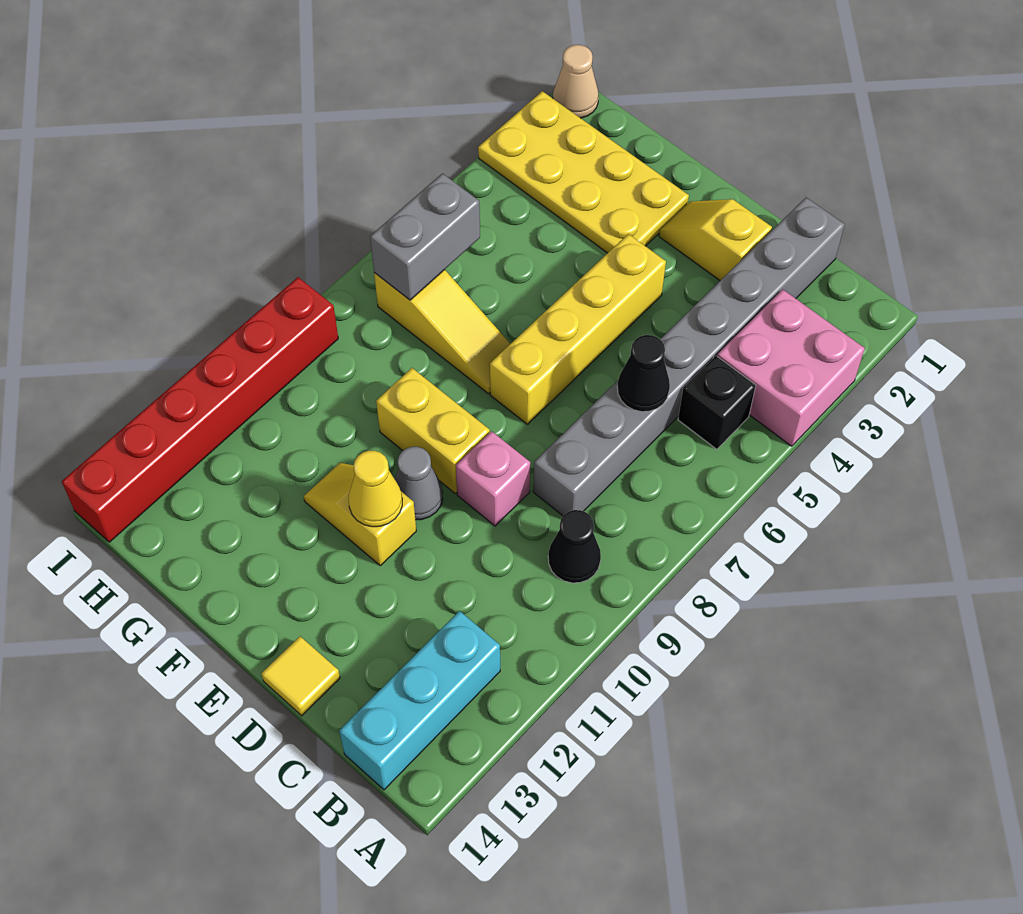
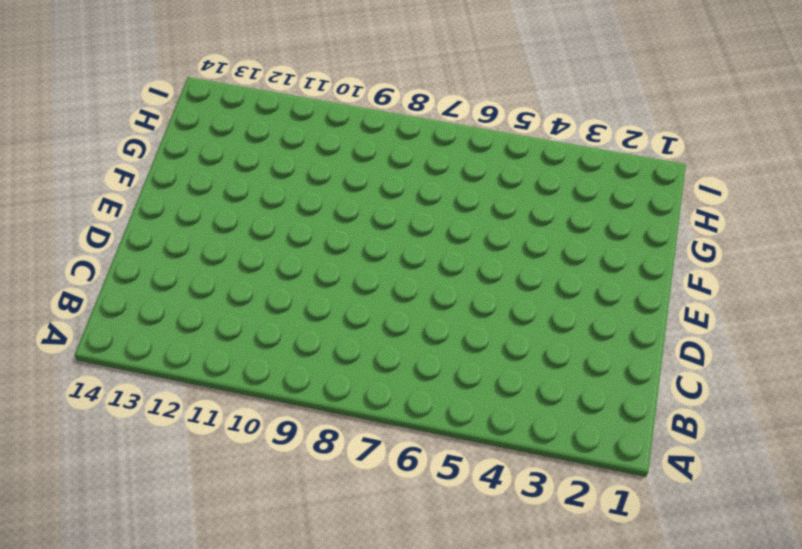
none -> pink 2x2 brick [717,289,865,446]
none -> black 1x1 brick [678,356,756,449]
none -> black 1x1 cone [548,510,601,583]

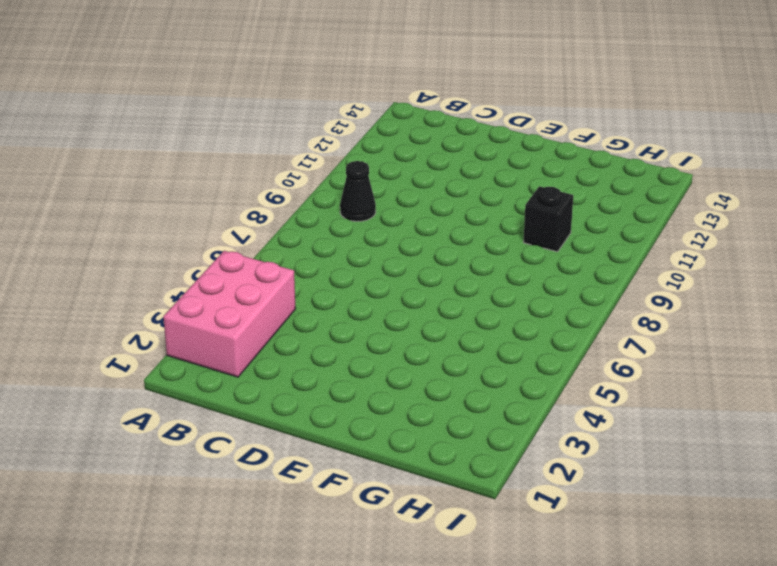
pink 2x3 brick [163,251,296,377] -> pink 2x2 brick [717,289,865,446]
black 1x1 brick [523,186,573,252] -> black 1x1 brick moved to [678,356,756,449]
none -> cyan 1x3 brick [339,611,500,790]
none -> grey 1x8 brick [533,198,845,516]
none -> yellow 1x2 slope [659,199,772,280]

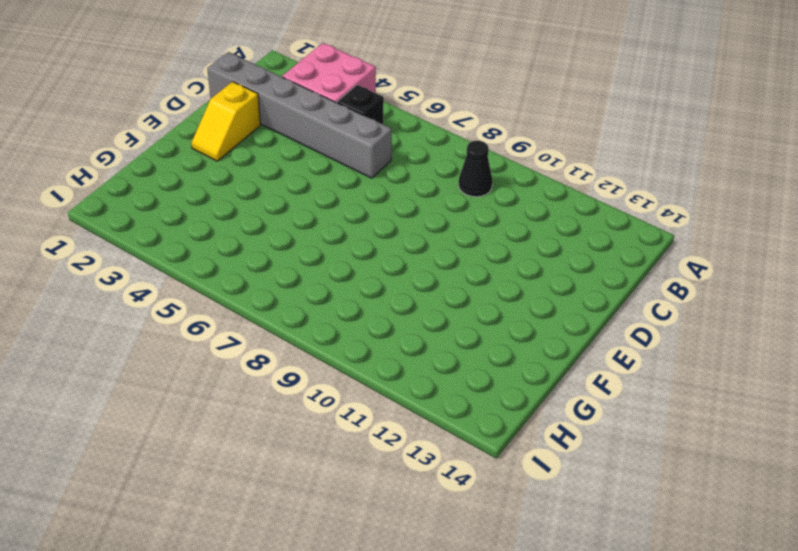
grey 1x6 brick [207,52,392,178] -> grey 1x8 brick [533,198,845,516]
none -> cyan 1x3 brick [339,611,500,790]
none -> pink 1x1 brick [456,431,530,526]
none -> yellow 1x1 tile [261,636,340,716]

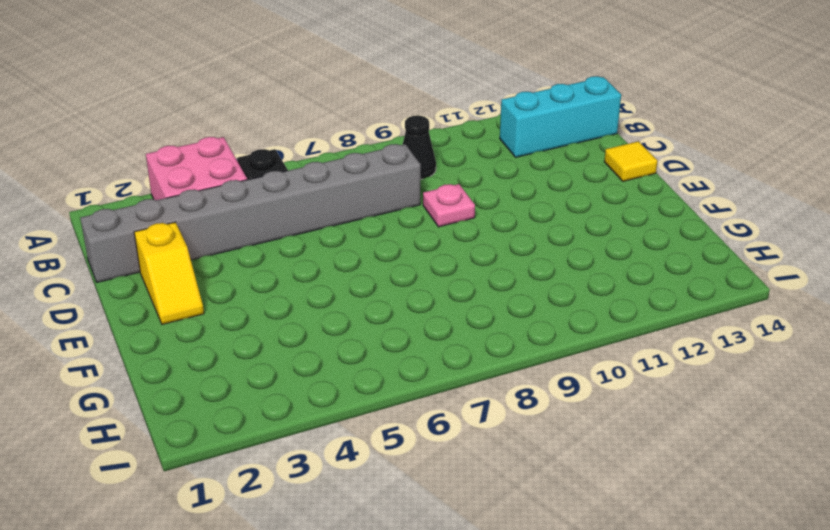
pink 1x1 plate [423,184,475,227] -> pink 1x1 brick [456,431,530,526]
none -> yellow 1x4 brick [490,234,666,424]
none -> yellow 1x2 brick [376,368,490,493]
none -> grey 1x1 cone [395,447,443,520]

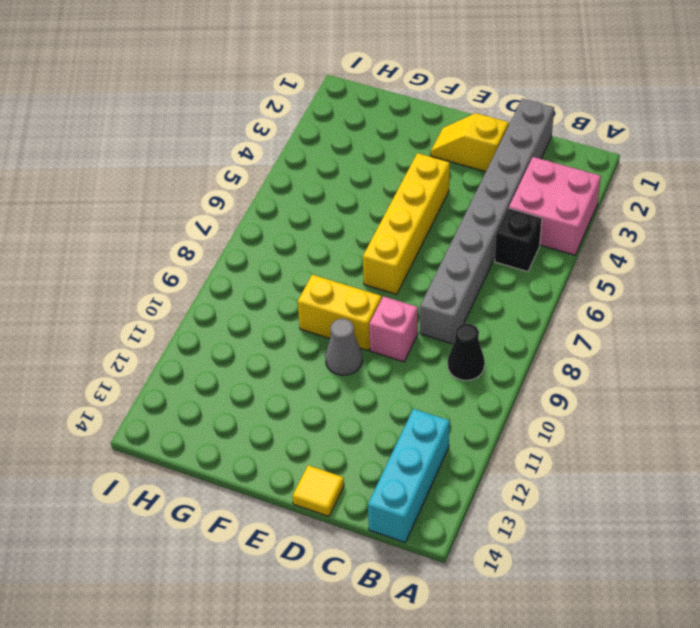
none -> yellow 1x2 slope [304,463,416,566]
none -> yellow 2x4 plate [478,91,689,253]
none -> yellow 1x3 slope [374,270,510,394]

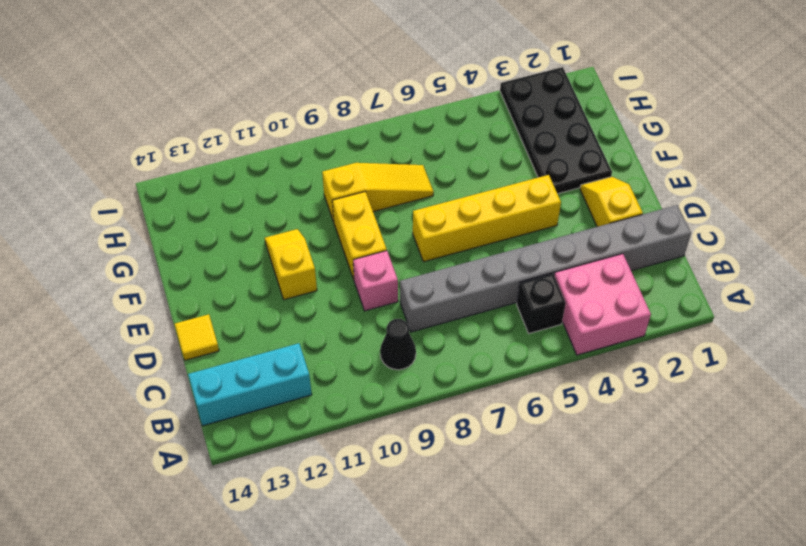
black 2x4 plate [500,67,612,194] -> yellow 2x4 plate [478,91,689,253]
yellow 1x3 slope [322,163,434,222] -> yellow 1x3 slope turned to [374,270,510,394]
none -> grey 1x1 cone [395,447,443,520]
none -> tan 1x1 cone [553,45,599,118]
none -> red 1x6 brick [62,277,338,542]

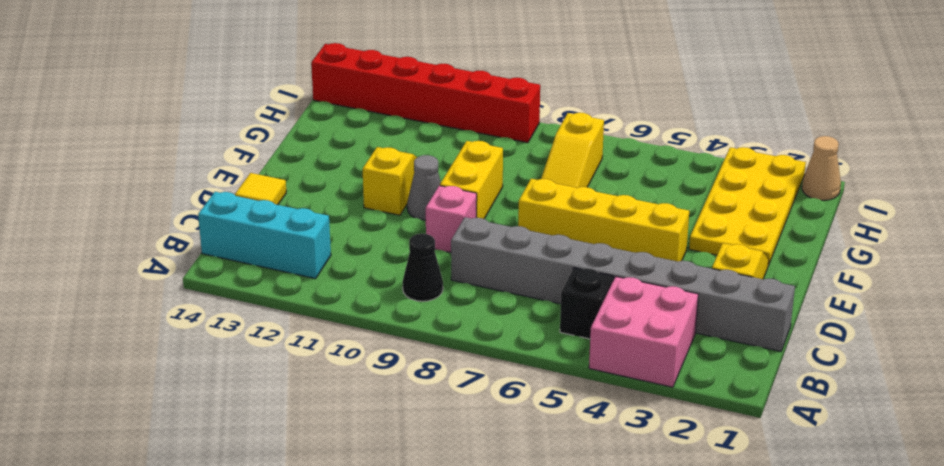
none -> black 1x1 cone [617,335,670,412]
none -> yellow 1x1 cone [349,451,402,527]
none -> grey 1x2 brick [370,173,480,300]

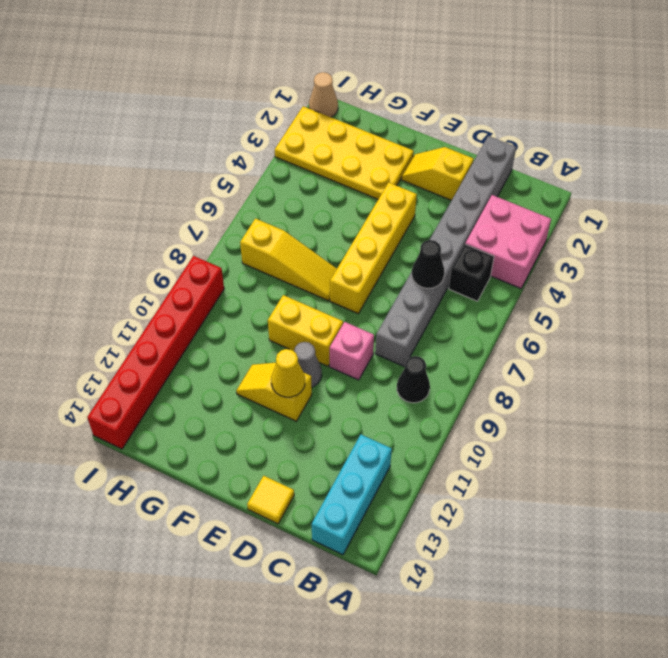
none -> grey 1x2 brick [370,173,480,300]

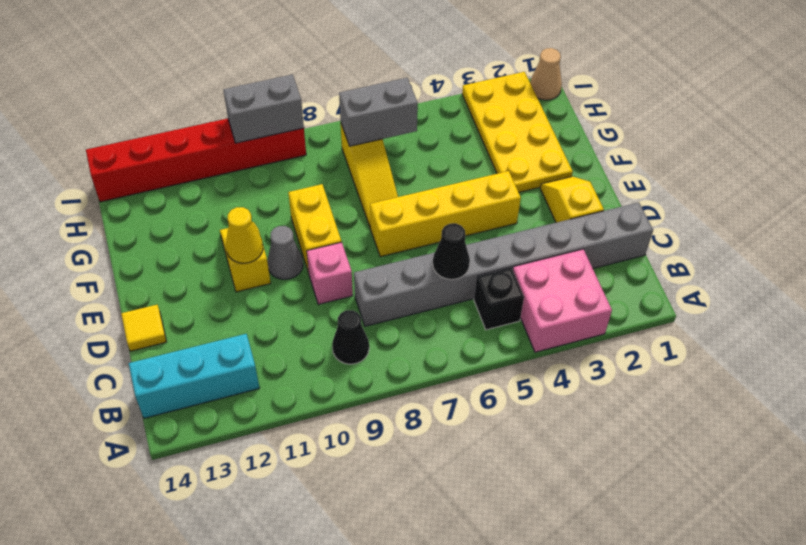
grey 1x2 brick [223,75,304,143] -> none

